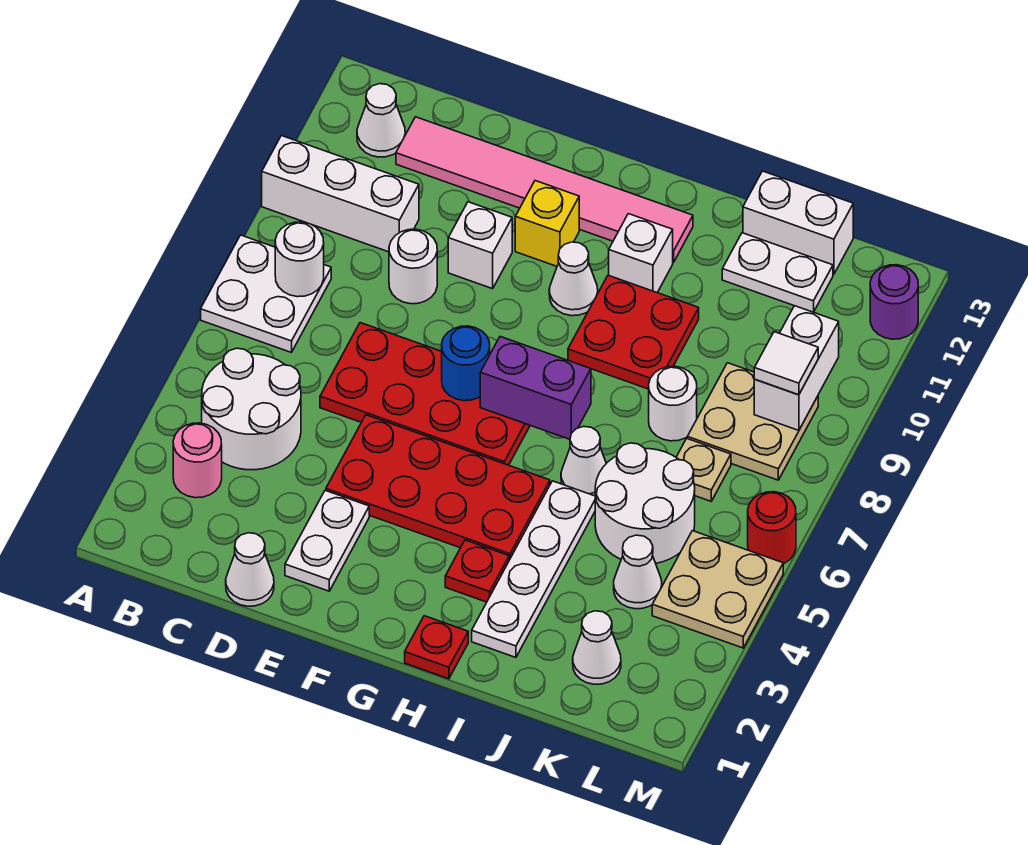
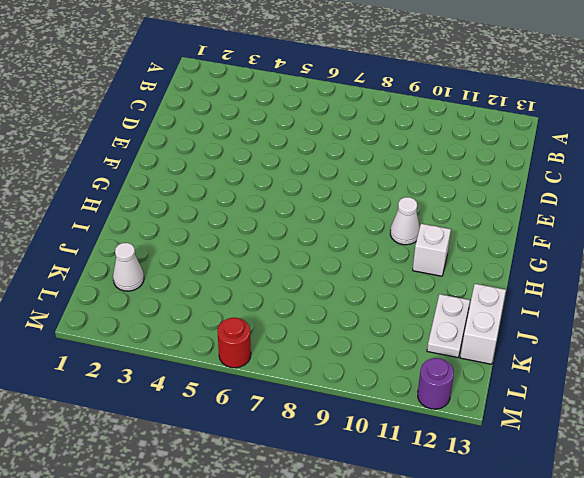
none -> white 2x2 plate [201,235,331,352]
none -> white 1x3 brick [262,136,419,252]
none -> pink 1x1 round brick [173,423,222,498]
none -> white 2x2 round brick [202,348,301,470]

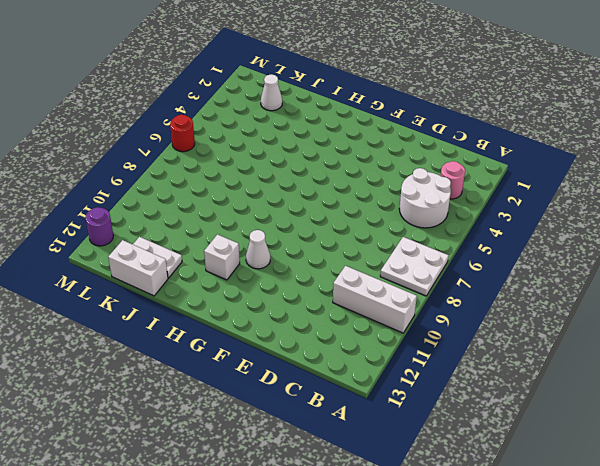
none -> white 1x1 cone [357,84,405,157]
none -> pink 1x6 tile [396,117,693,263]
none -> white 1x1 cone [226,533,274,606]
none -> red 2x4 plate [320,323,530,465]

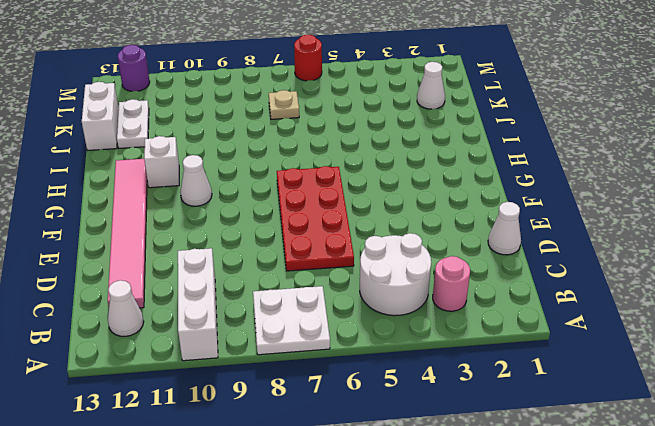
none -> white 1x1 round brick [389,229,437,304]
none -> white 1x2 plate [285,490,369,591]
none -> red 2x4 plate [326,415,550,560]
none -> white 1x1 brick [448,202,512,289]

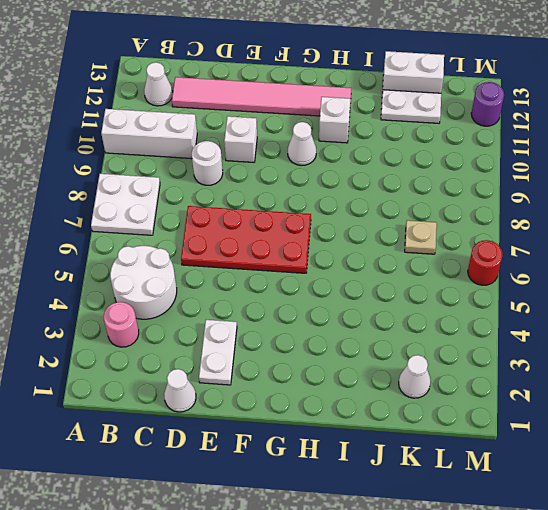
none -> red 2x4 plate [326,415,550,560]
none -> yellow 1x1 brick [515,181,579,266]
none -> red 1x1 plate [405,616,468,679]
none -> red 1x1 plate [445,540,509,602]

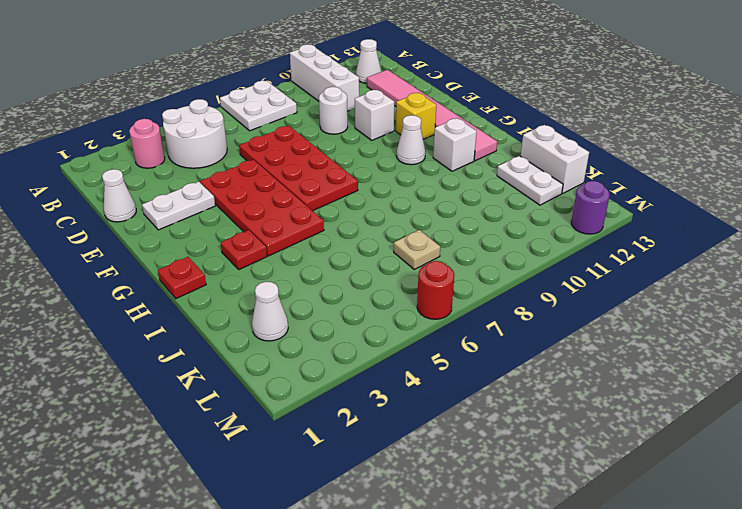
none -> red 2x2 plate [568,275,699,389]
none -> white 1x4 plate [472,481,595,657]
none -> white 1x1 cone [561,426,606,496]
none -> white 2x2 round brick [595,443,695,563]

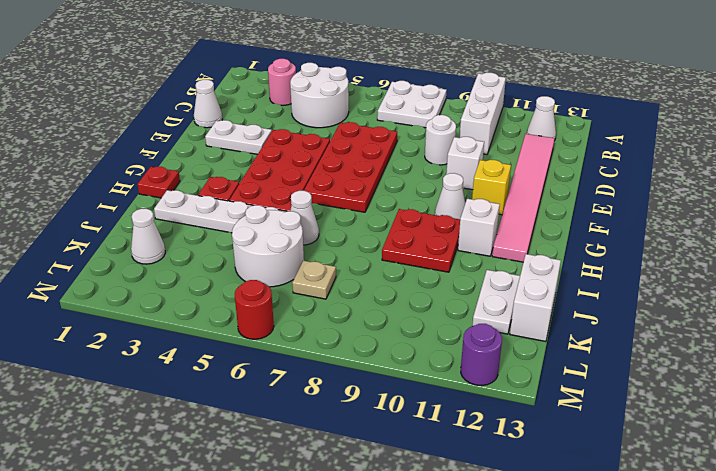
none -> white 1x1 round brick [649,366,697,441]
none -> white 1x1 cone [614,535,662,609]
none -> tan 2x2 plate [687,363,818,480]
none -> tan 2x2 plate [652,531,783,648]

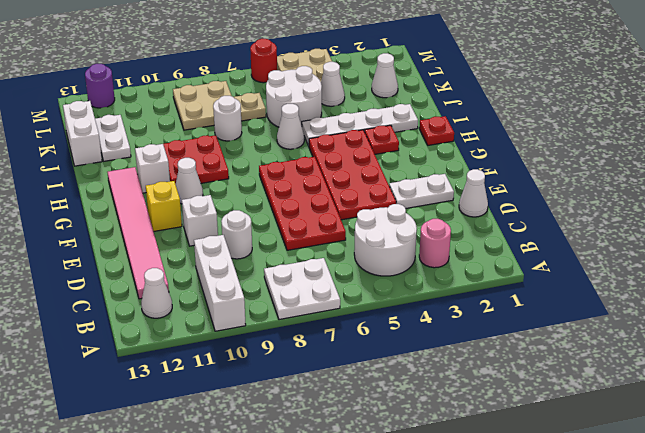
none -> white 1x1 round brick [275,222,324,297]
none -> blue 1x1 round brick [442,326,490,401]
none -> purple 1x2 brick [480,337,591,439]
none -> white 1x2 brick [754,306,839,430]

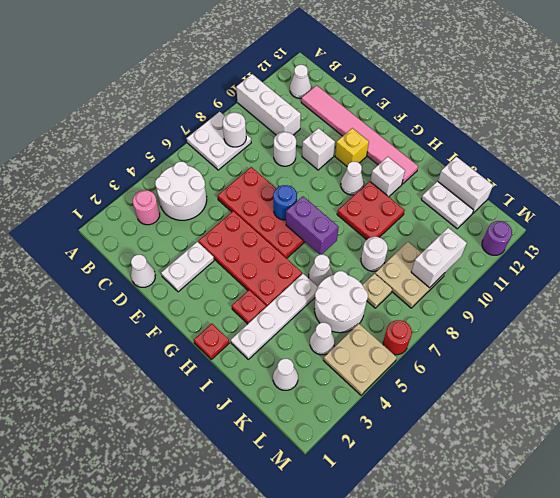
none -> white 1x1 tile [754,332,818,395]

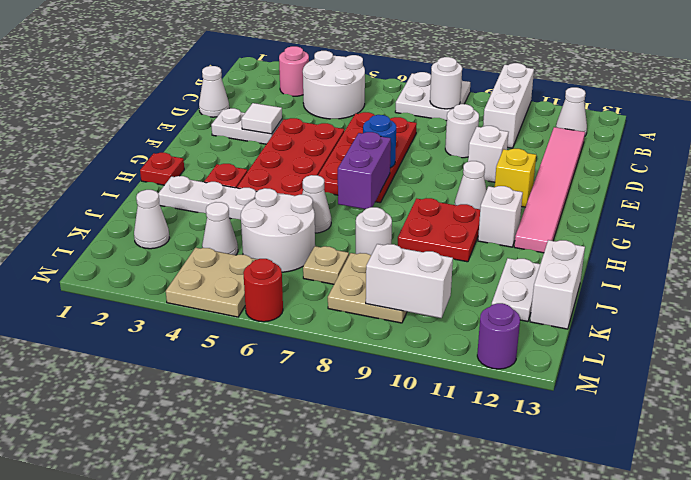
white 1x1 tile [241,103,282,134] -> white 1x1 tile moved to [754,332,818,395]

